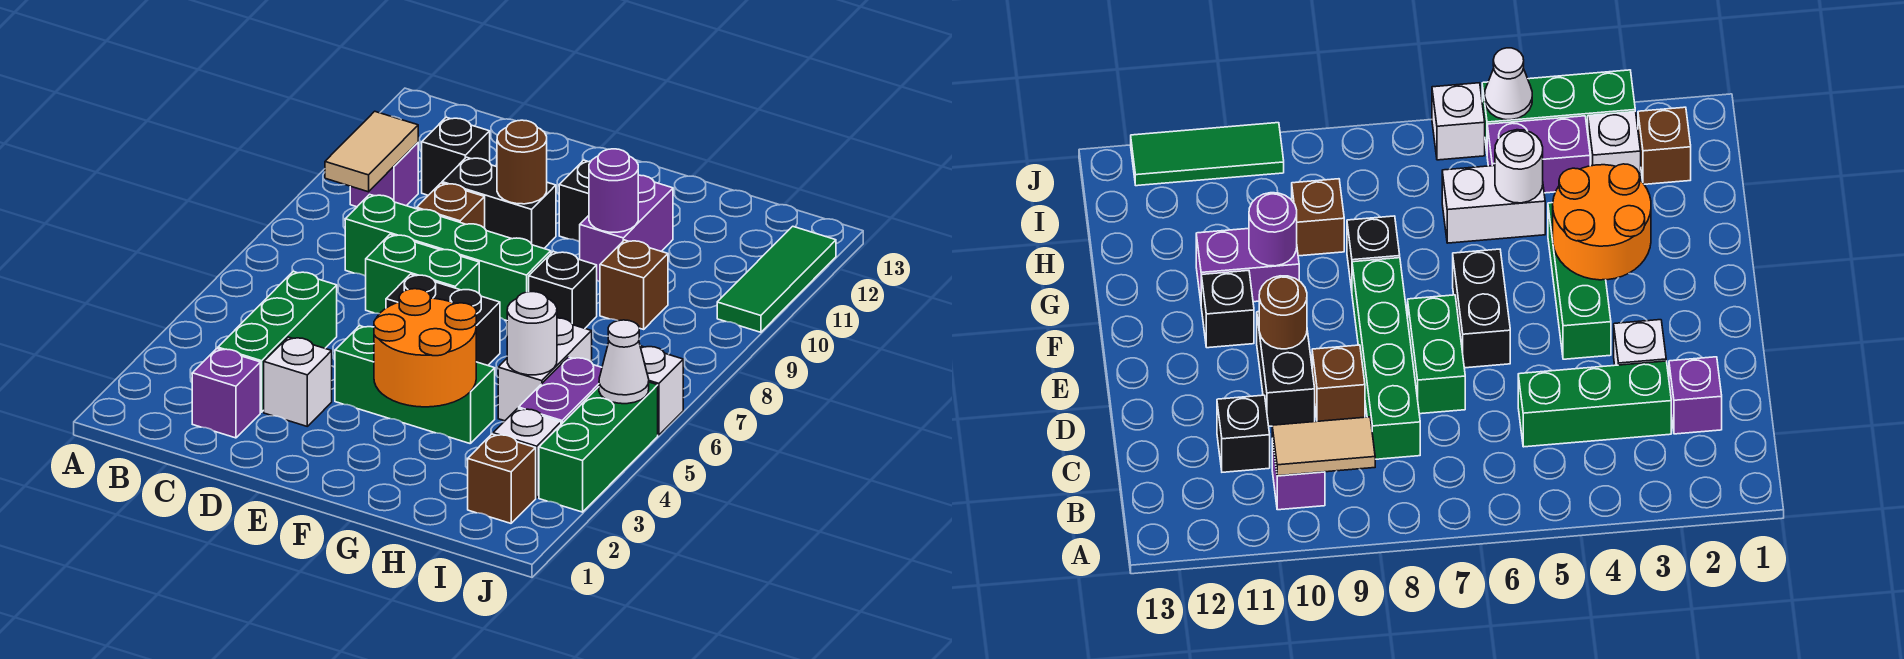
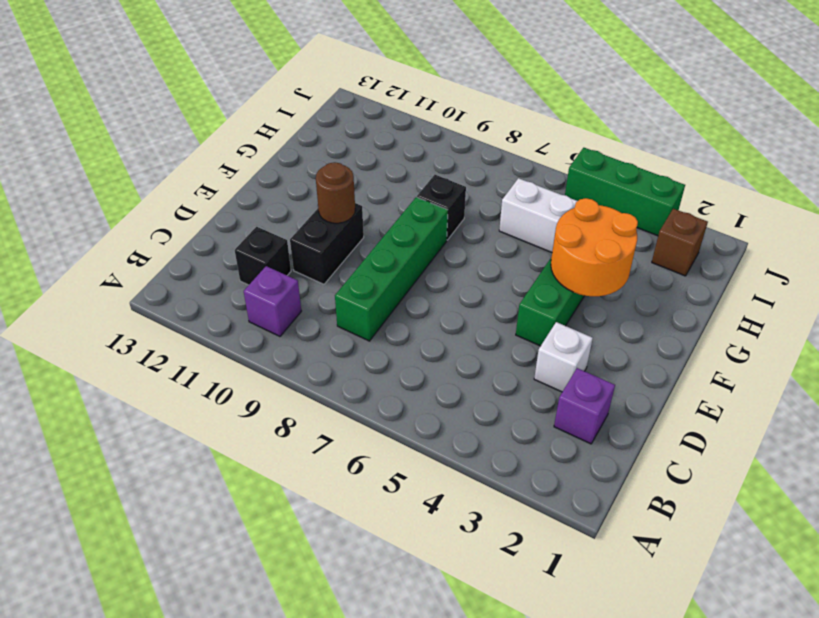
none -> green 1x3 brick [218,271,337,412]
none -> green 1x2 brick [366,234,479,314]
none -> brown 1x1 brick [417,183,485,228]

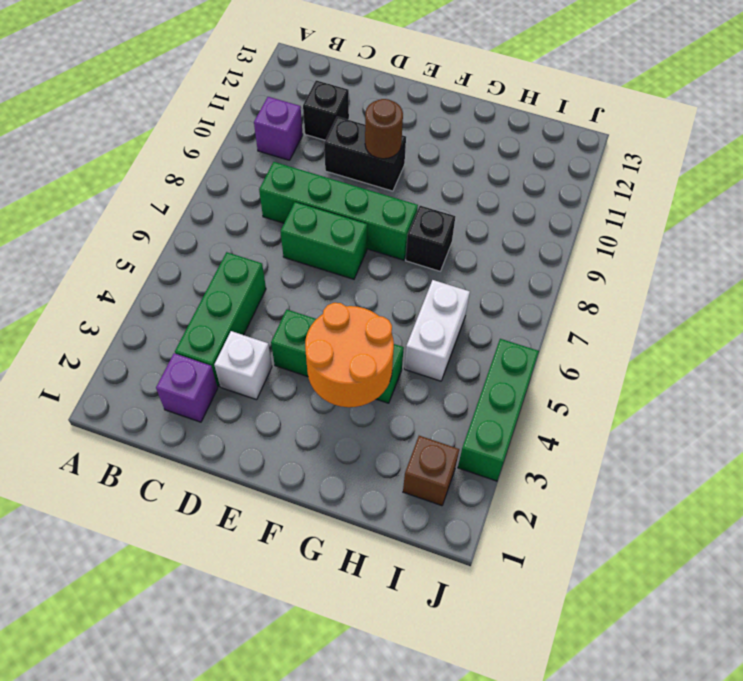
none -> brown 1x1 brick [417,183,485,228]
none -> black 1x2 brick [386,274,500,365]
none -> black 1x1 brick [559,160,591,242]

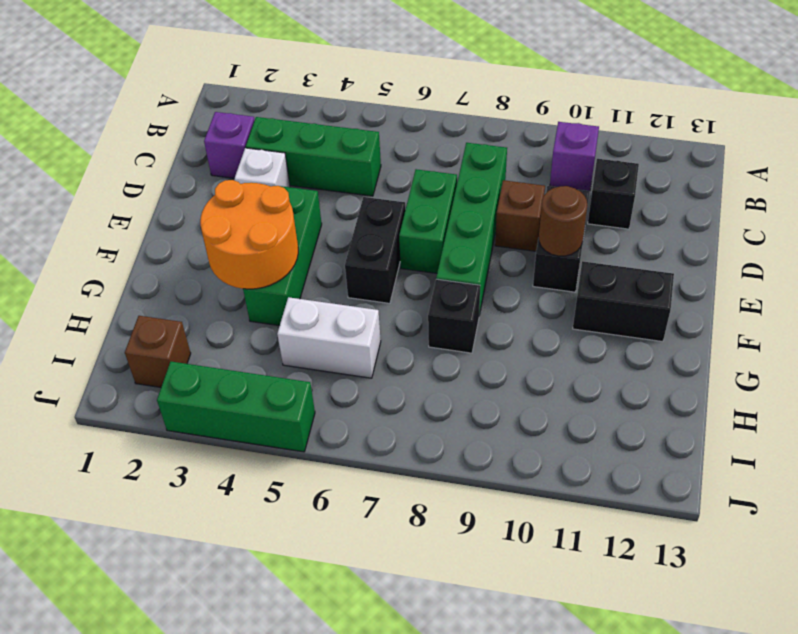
black 1x2 brick [573,261,674,342] -> black 1x1 brick [559,160,591,242]
none -> purple 1x2 brick [580,175,673,282]
none -> brown 1x1 brick [600,240,668,329]
none -> white 1x1 brick [493,408,561,498]

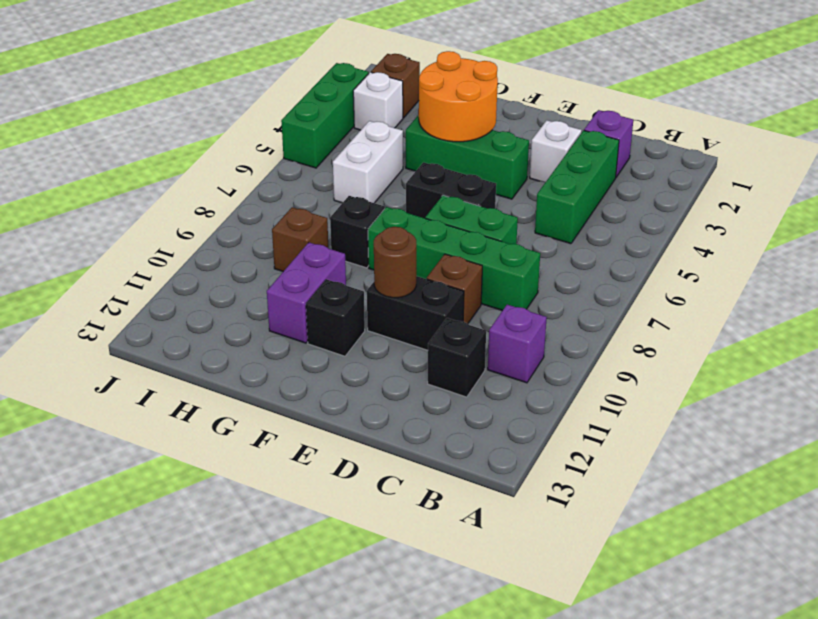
none -> purple 1x2 brick [519,357,602,424]
none -> white 1x1 brick [640,346,683,435]
none -> green 1x3 tile [717,226,836,332]

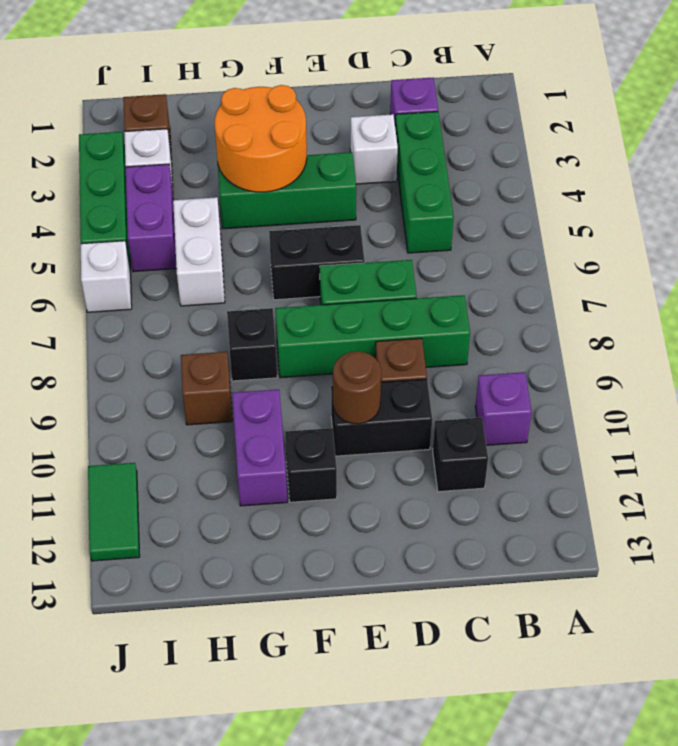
green 1x2 tile [88,463,140,561] -> green 1x3 tile [717,226,836,332]
none -> tan 1x2 tile [325,111,418,192]
none -> purple 1x1 round brick [589,149,638,232]
none -> white 1x1 round brick [507,292,557,375]

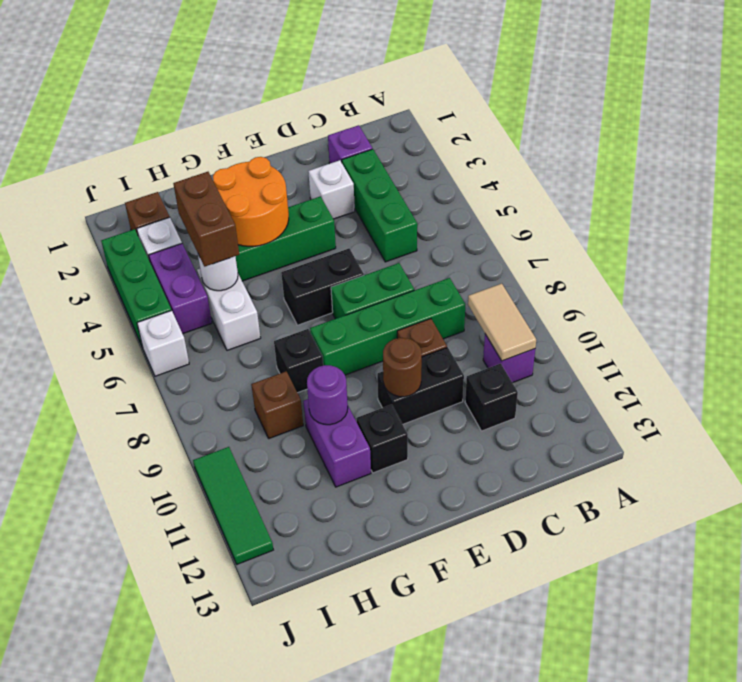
brown 1x2 brick [173,172,239,267] -> none
none -> white 1x1 cone [599,320,649,404]

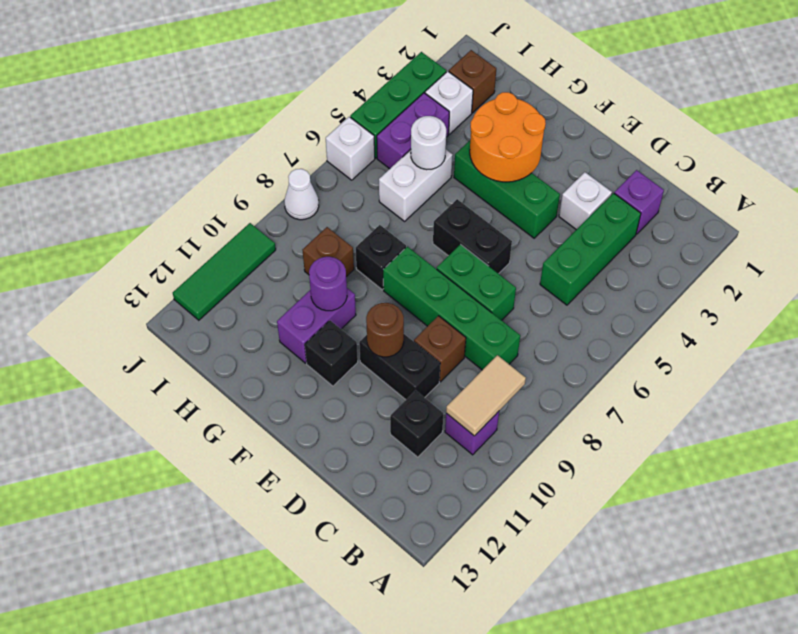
white 1x1 cone [284,169,319,220] -> white 1x1 cone moved to [599,320,649,404]

